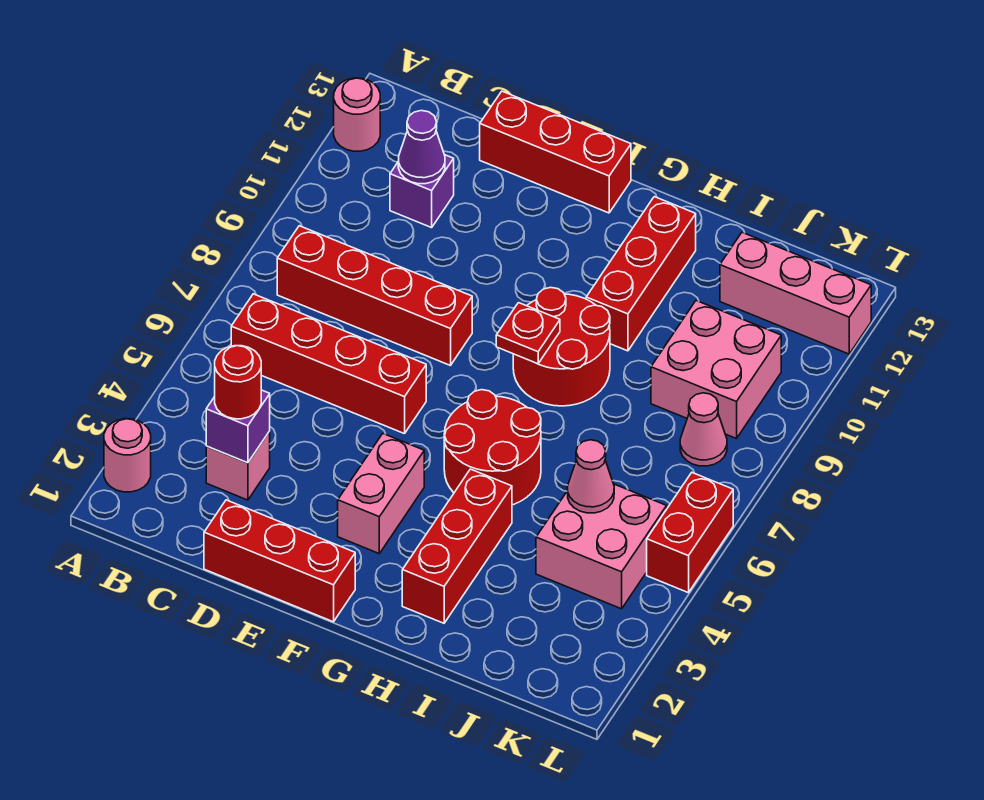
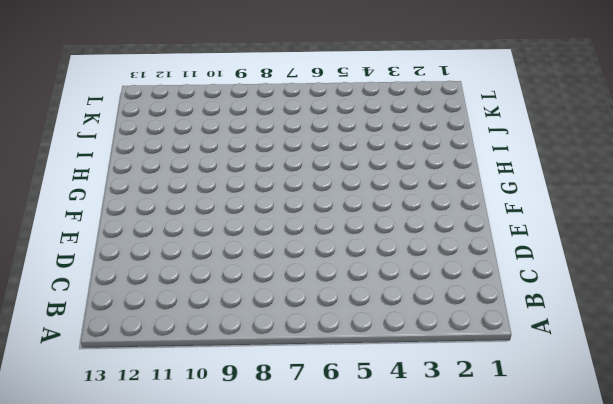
none -> pink 1x1 round brick [104,419,151,492]
none -> pink 1x1 round brick [334,78,380,151]
none -> red 1x4 brick [231,294,426,434]

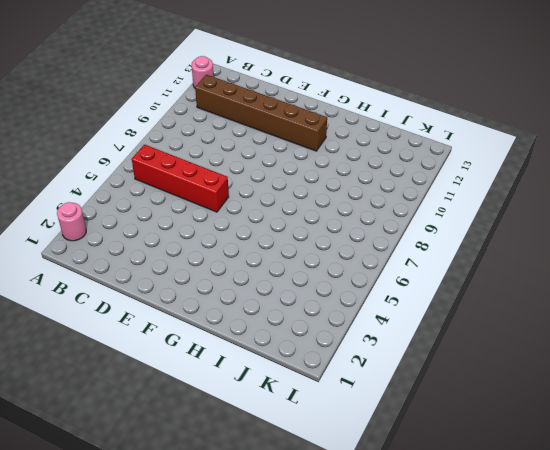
brown 1x6 brick [195,75,327,151] -> purple 1x1 brick [390,155,454,228]
none -> red 1x4 brick [277,226,472,366]
none -> pink 1x1 brick [206,431,270,500]
none -> red 1x3 brick [204,500,355,622]

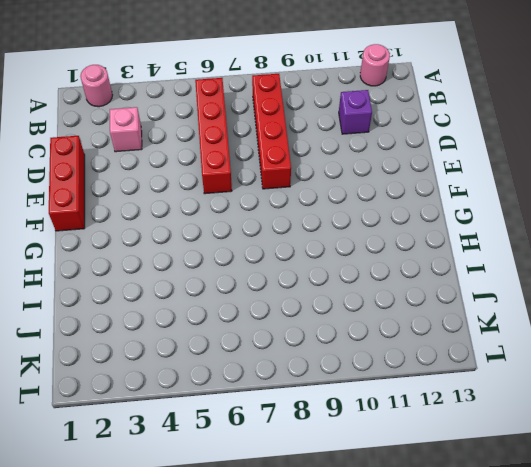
none -> red 1x3 brick [480,91,631,213]
none -> pink 1x2 brick [338,434,424,553]
none -> red 2x2 round brick [444,390,541,505]

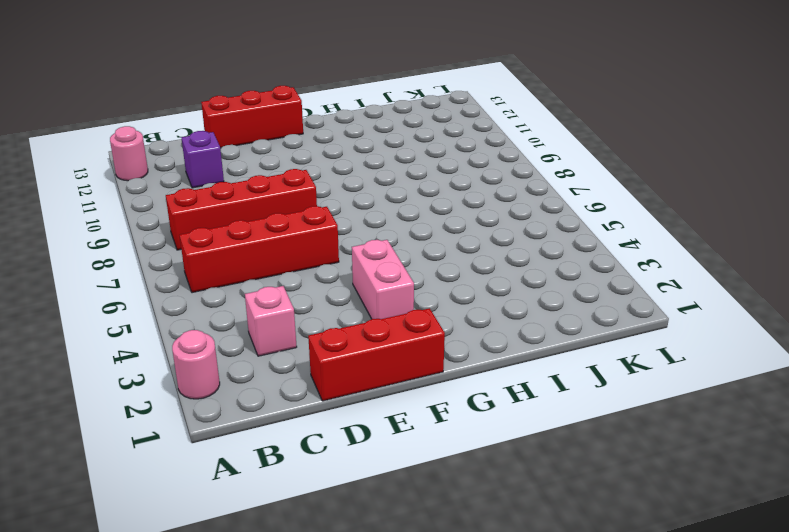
none -> red 2x2 round brick [444,390,541,505]
none -> red 2x2 round brick [513,287,610,406]
none -> red 1x3 brick [402,469,512,623]

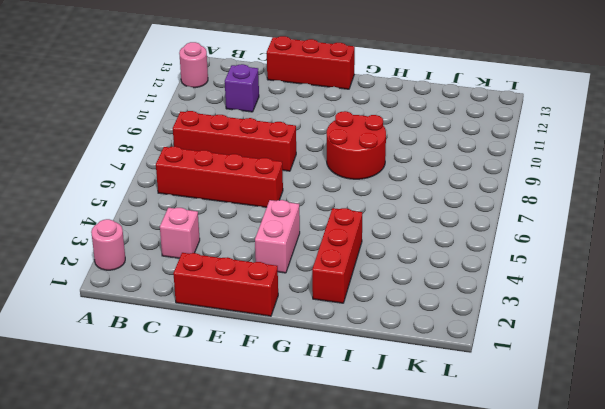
none -> red 2x2 round brick [444,390,541,505]
none -> red 1x3 brick [586,197,696,351]
none -> pink 2x2 brick [536,484,667,609]

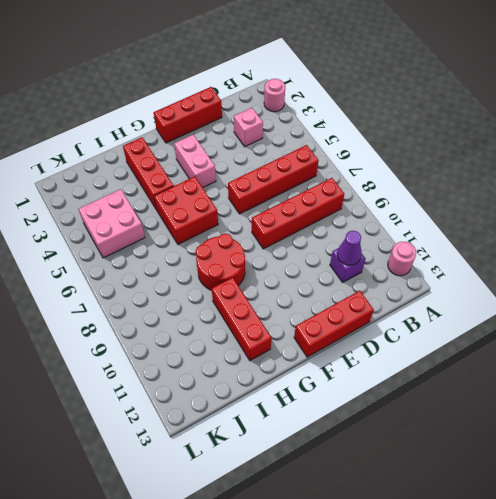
red 2x2 brick [154,176,218,244] -> red 2x2 round brick [444,390,541,505]
none -> pink 2x2 brick [651,301,781,439]
none -> pink 1x3 brick [720,232,871,354]
none -> pink 1x1 cone [680,393,727,466]

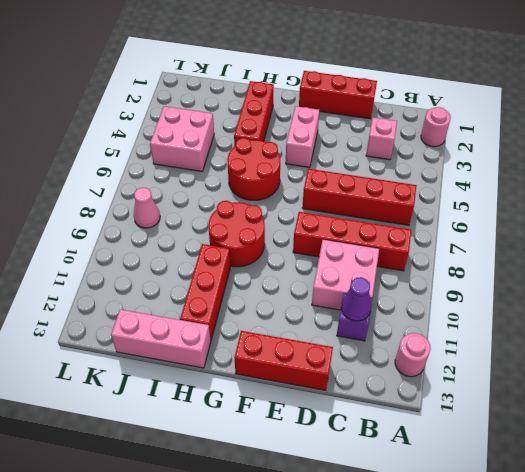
pink 2x2 brick [312,239,379,310] -> pink 2x2 brick moved to [651,301,781,439]
pink 1x3 brick [111,309,211,368] -> pink 1x3 brick moved to [720,232,871,354]
none -> red 1x2 brick [647,473,733,593]
none -> purple 1x1 brick [206,390,270,463]
none -> red 1x1 plate [496,303,560,364]

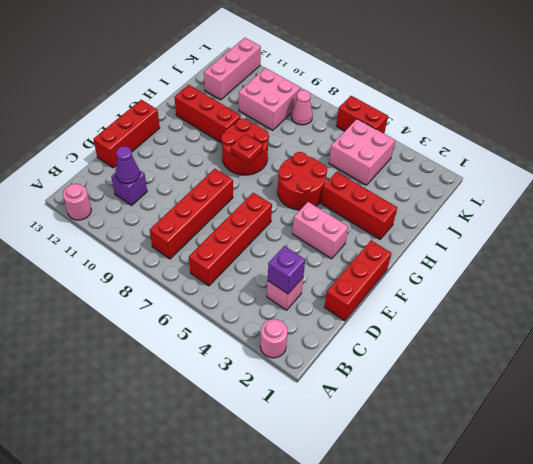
none -> pink 1x1 cone [568,440,614,513]
none -> red 1x1 round brick [215,346,261,419]

